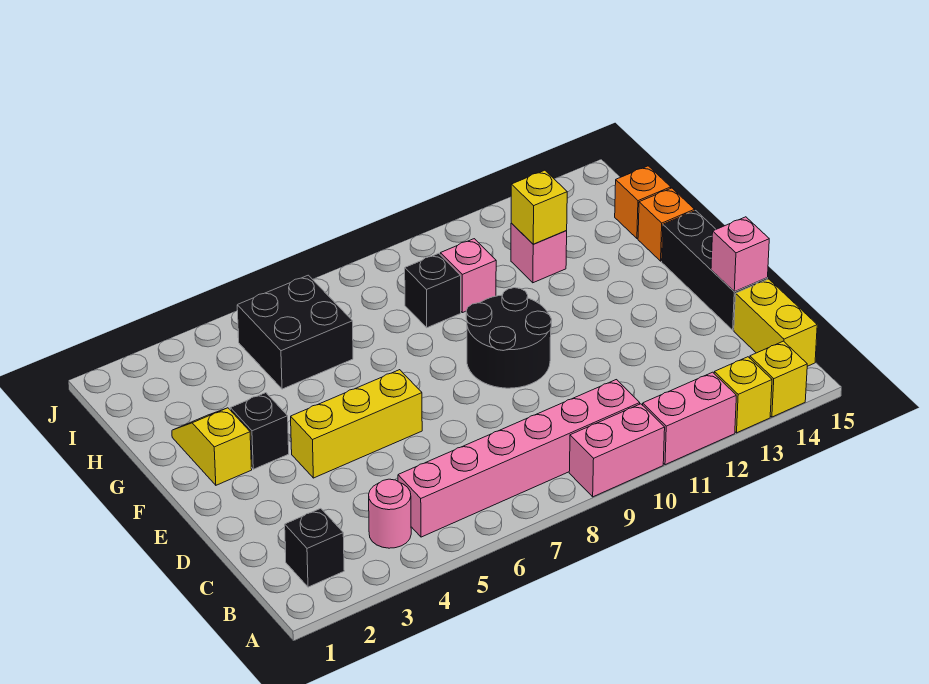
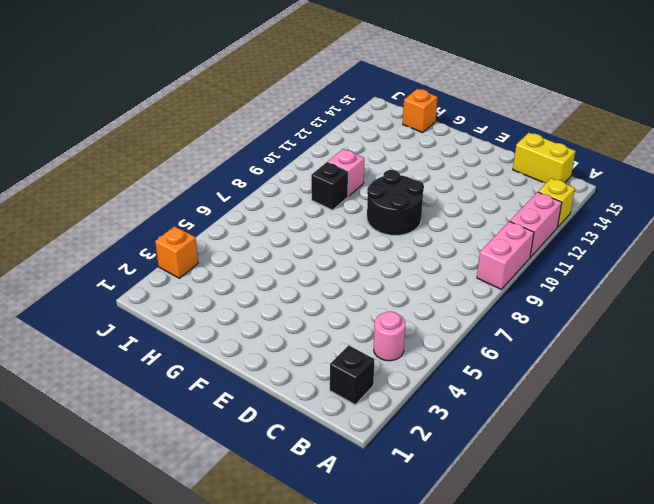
orange 1x1 brick [155,226,198,278] -> orange 1x1 brick moved to [638,188,695,261]
none -> yellow 1x1 brick [750,341,807,417]
none -> pink 1x6 brick [398,380,640,537]
none -> black 1x3 brick [662,211,768,330]

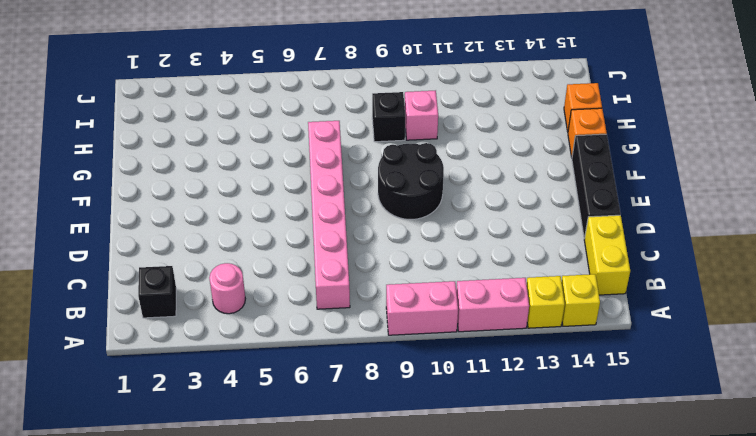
pink 1x6 brick [308,121,350,309] -> pink 1x6 brick turned to [398,380,640,537]
none -> yellow 1x3 brick [291,370,422,478]
none -> yellow 1x2 slope [172,408,252,485]
none -> black 1x1 brick [230,393,289,469]

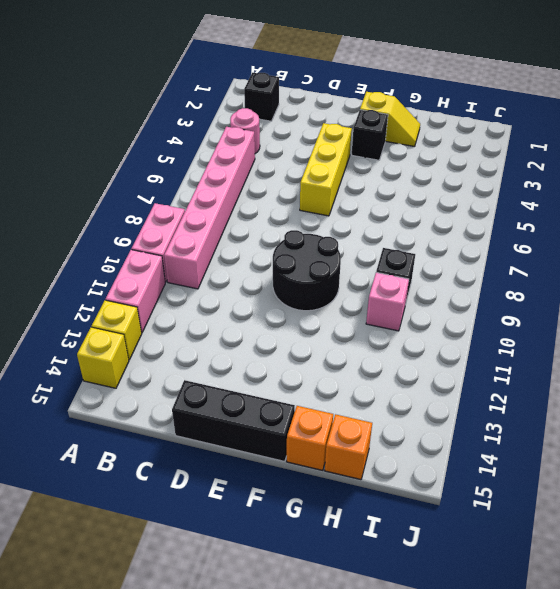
none -> yellow 1x2 brick [734,279,817,366]
none -> black 2x2 brick [237,275,353,389]
none -> pink 1x1 brick [511,223,567,283]

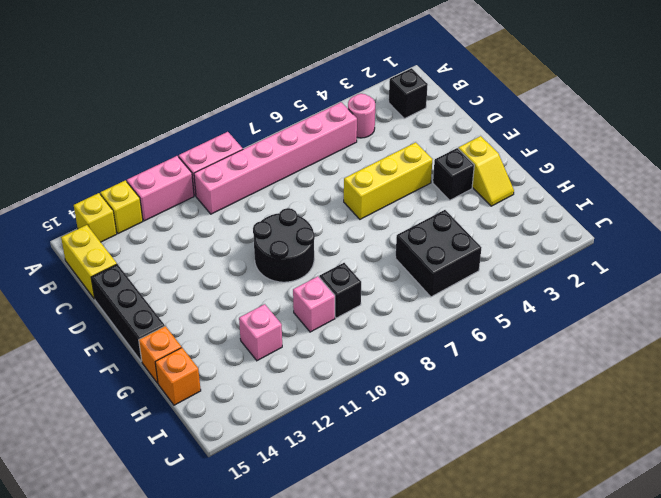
none -> pink 1x1 brick [711,217,769,292]
none -> yellow 1x1 brick [511,170,567,244]

